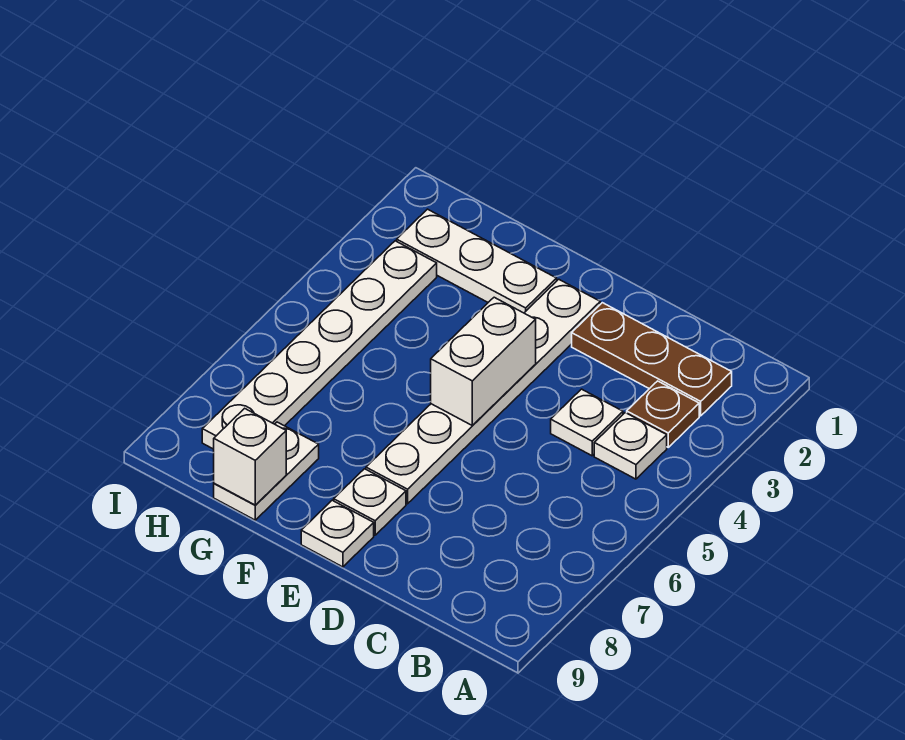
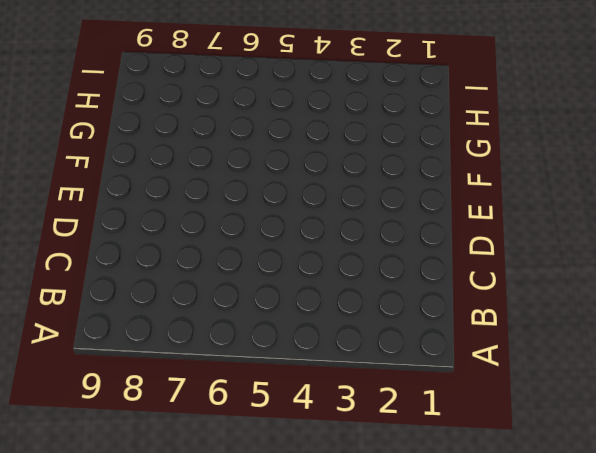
none -> brown 1x3 plate [572,303,732,416]
none -> brown 1x1 plate [627,381,699,447]
none -> white 1x1 plate [594,413,667,479]

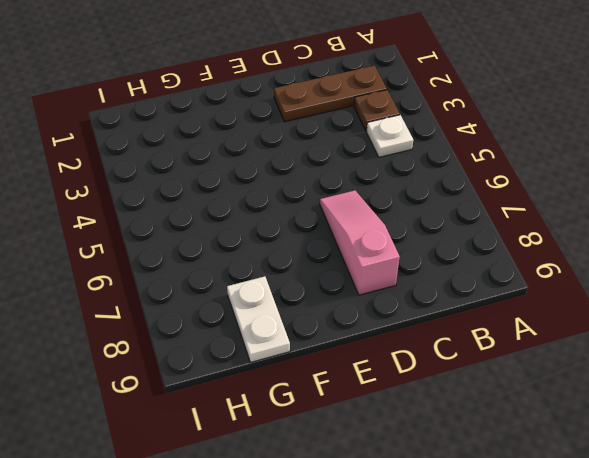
pink 1x3 slope [320,190,400,295] -> none
none -> white 1x1 plate [551,389,623,456]
none -> white 1x6 plate [366,279,600,504]
none -> white 1x1 plate [334,469,406,535]

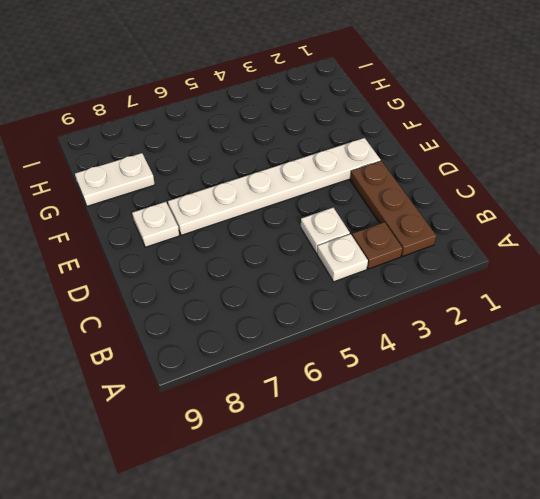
none -> white 1x1 plate [301,500,374,567]
none -> white 1x3 plate [397,209,557,313]
none -> white 1x6 plate [202,241,437,449]

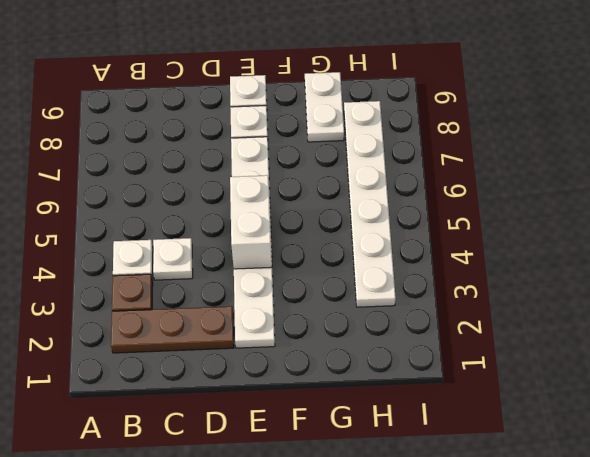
none -> white 1x3 plate [397,209,557,313]
none -> white 1x1 brick [214,408,286,505]

